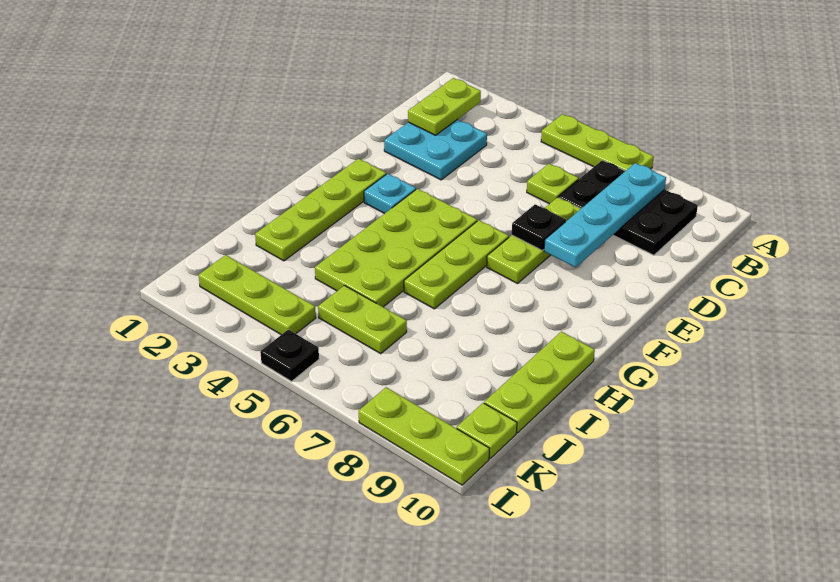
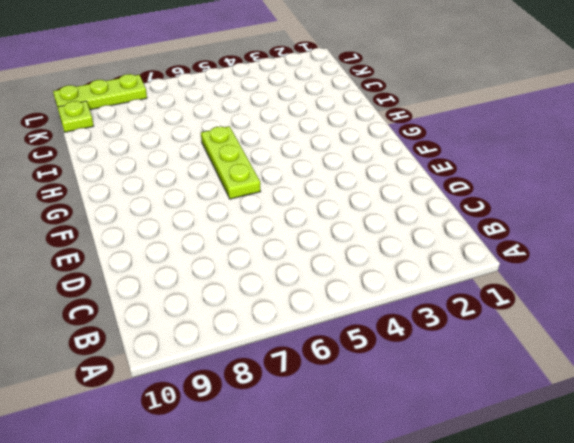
none -> lime 1x3 plate [541,114,654,171]
none -> black 2x3 plate [559,160,698,255]
none -> cyan 2x2 plate [384,119,487,180]

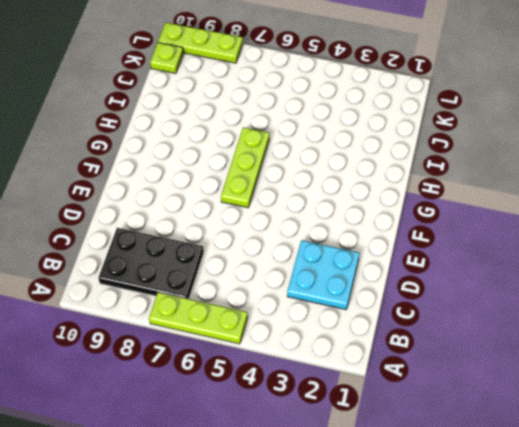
none -> lime 1x1 plate [527,164,579,204]
none -> lime 1x3 plate [487,197,581,284]
none -> lime 1x4 plate [255,159,386,261]

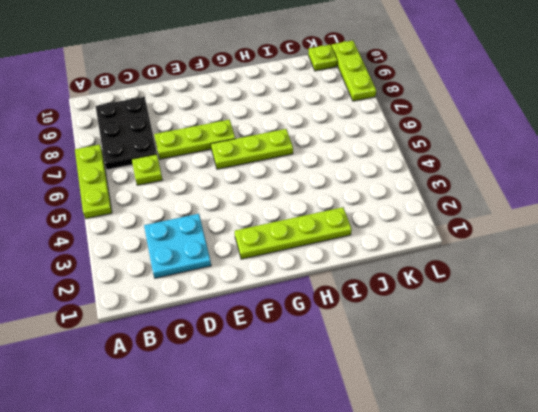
none -> cyan 1x1 plate [364,174,416,214]
none -> lime 2x4 plate [315,189,477,307]
none -> lime 1x3 plate [484,332,595,433]

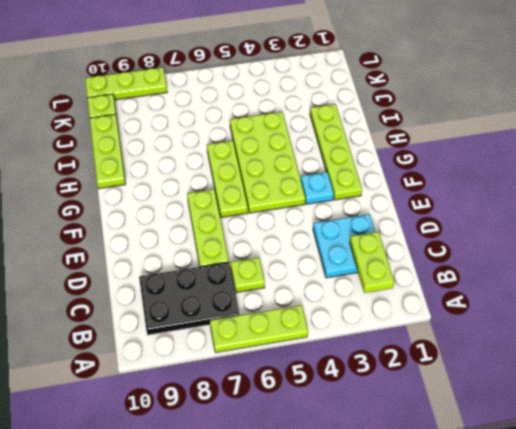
none -> lime 1x2 plate [318,285,407,354]
none -> lime 1x3 plate [199,255,316,335]
none -> black 1x1 plate [260,330,319,381]

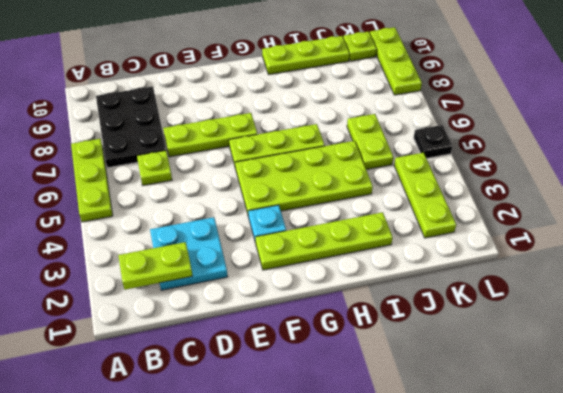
none -> cyan 1x4 plate [544,163,666,267]
none -> black 1x1 plate [512,204,566,251]

